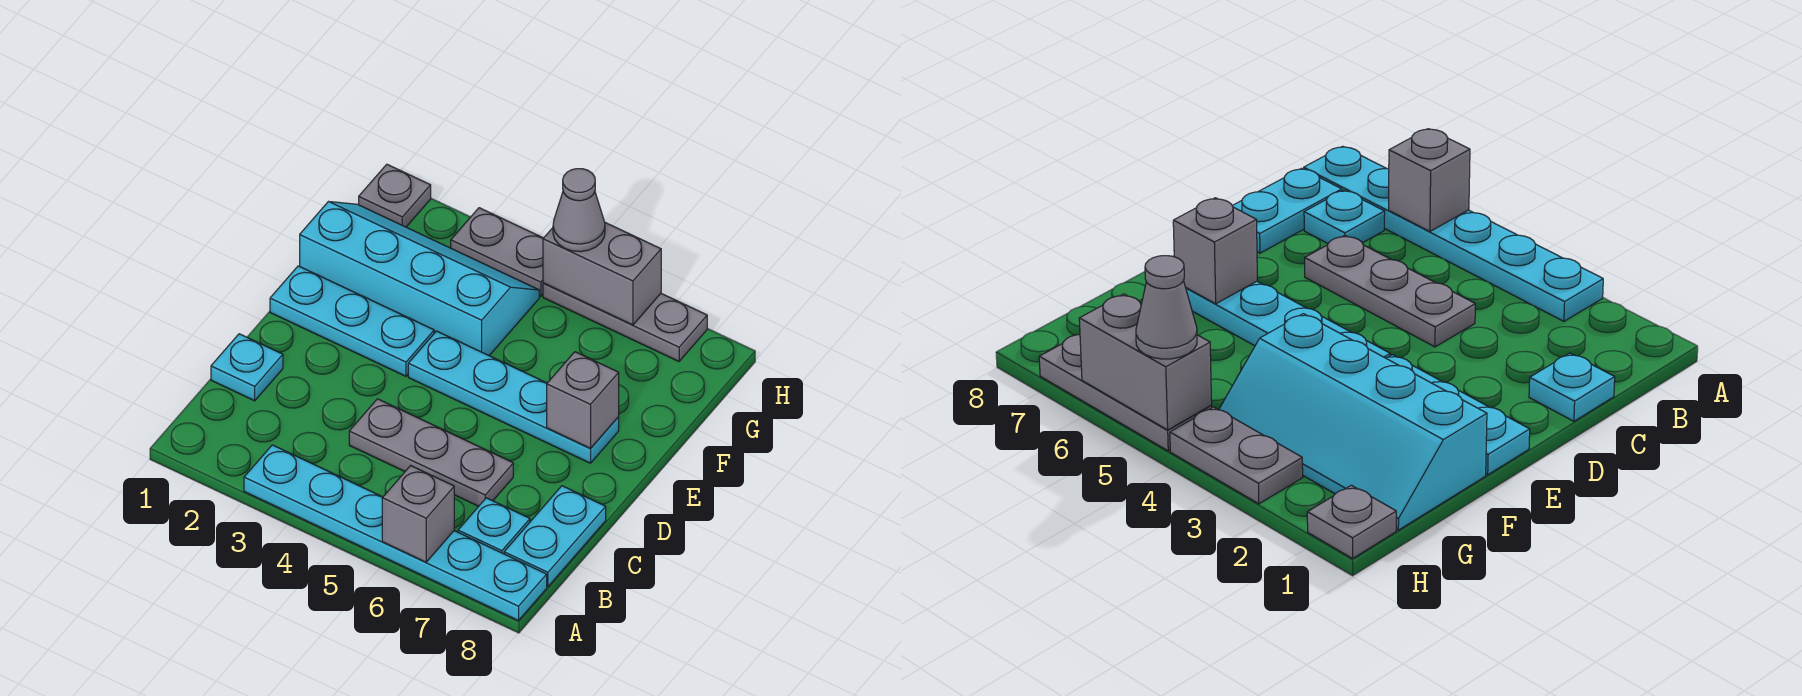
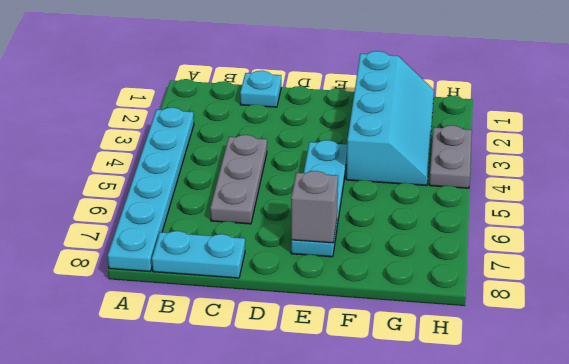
none -> cyan 1x1 plate [458,498,530,554]
none -> cyan 1x3 plate [270,266,434,376]
none -> grey 1x1 plate [359,164,431,227]

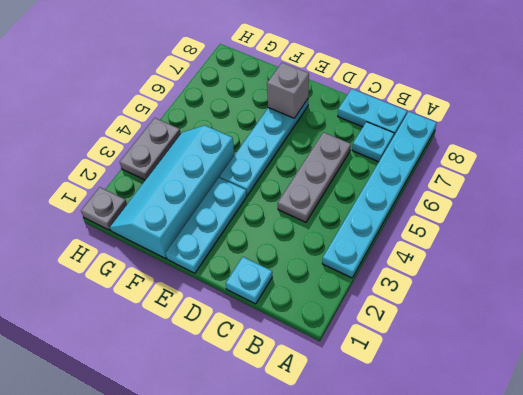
none -> grey 1x3 plate [543,283,707,361]
none -> grey 1x1 brick [382,466,454,562]
none -> grey 1x2 brick [543,223,661,325]

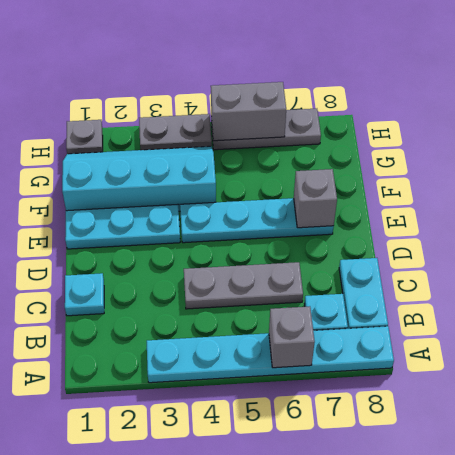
none -> grey 1x1 cone [553,169,605,252]

